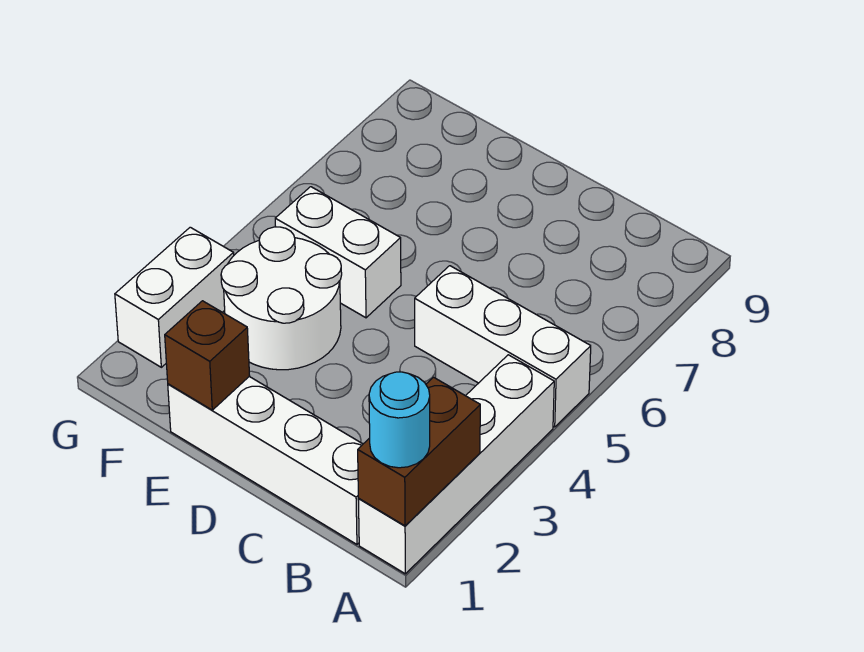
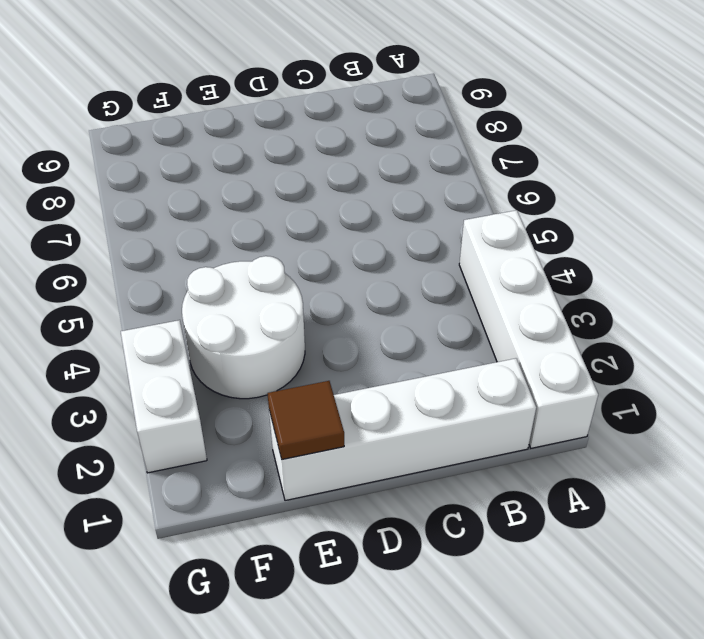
brown 1x1 tile [267,381,344,459] -> brown 1x1 brick [165,301,250,410]
none -> white 1x3 brick [415,266,591,427]
none -> white 1x2 brick [275,187,401,318]

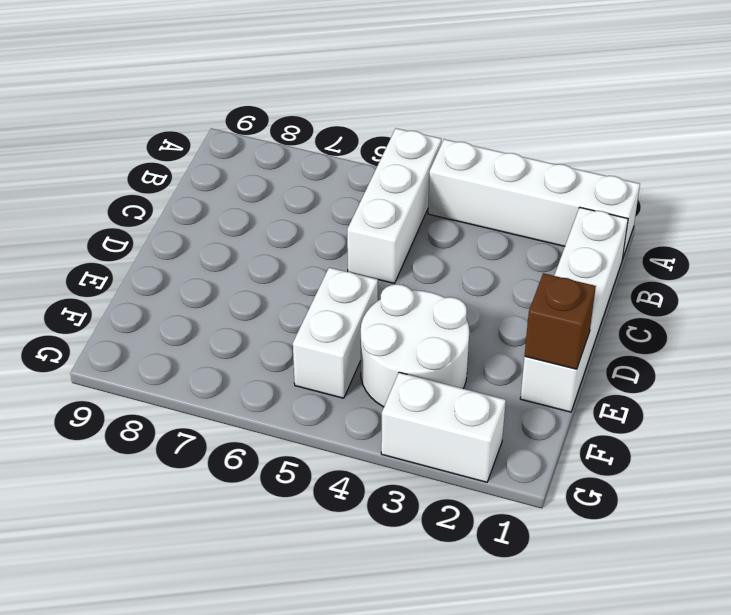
none -> brown 1x2 brick [358,377,480,526]
none -> cyan 1x1 round brick [369,372,430,468]

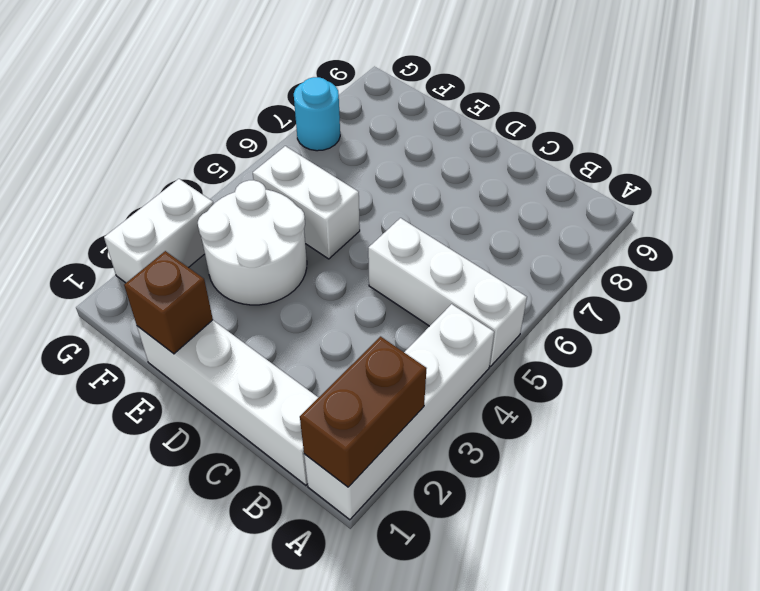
cyan 1x1 round brick [294,77,340,151] -> cyan 1x1 round brick moved to [369,372,430,468]

